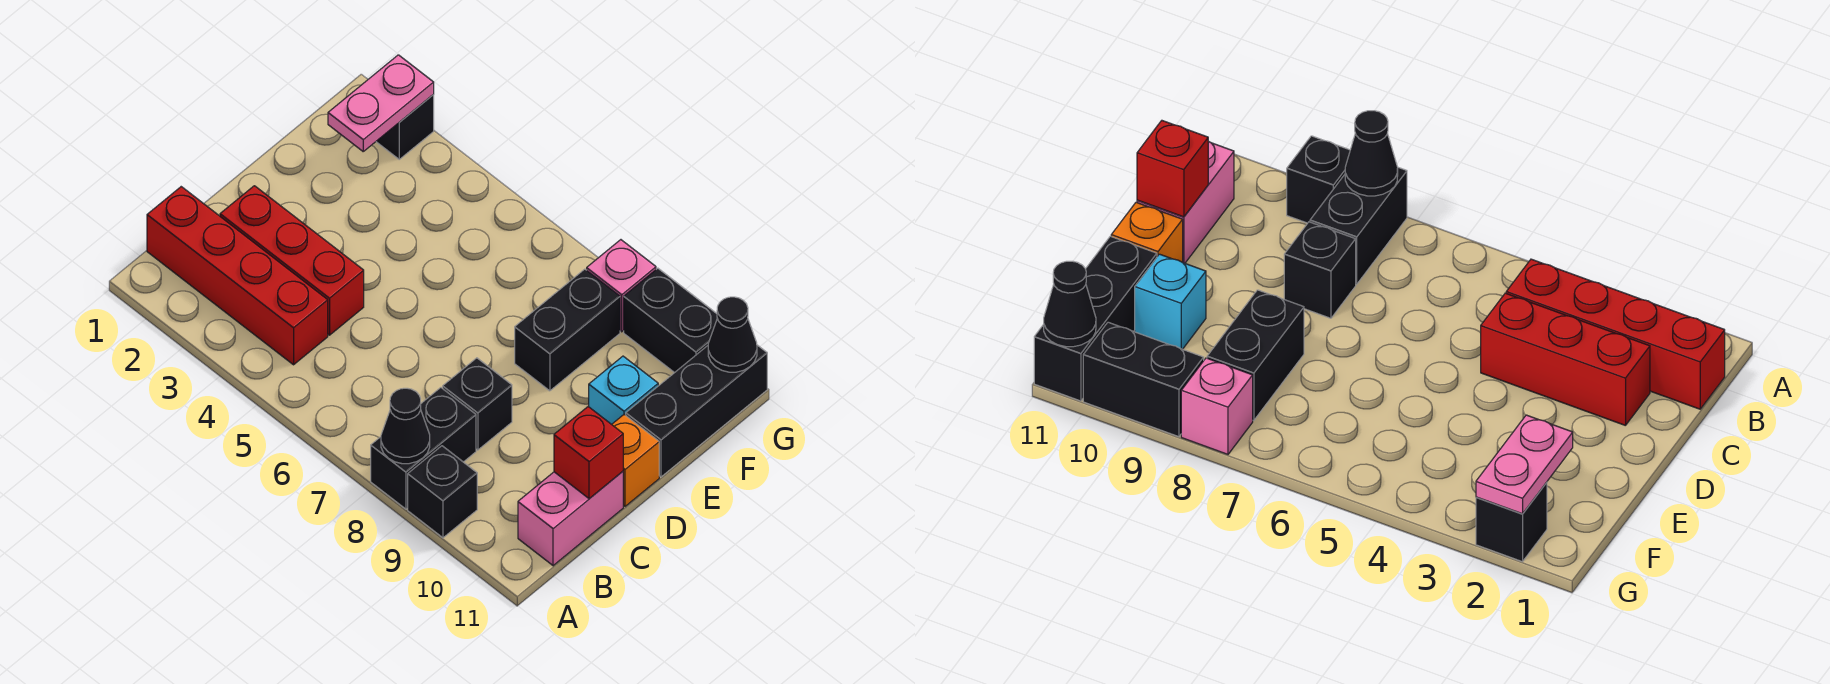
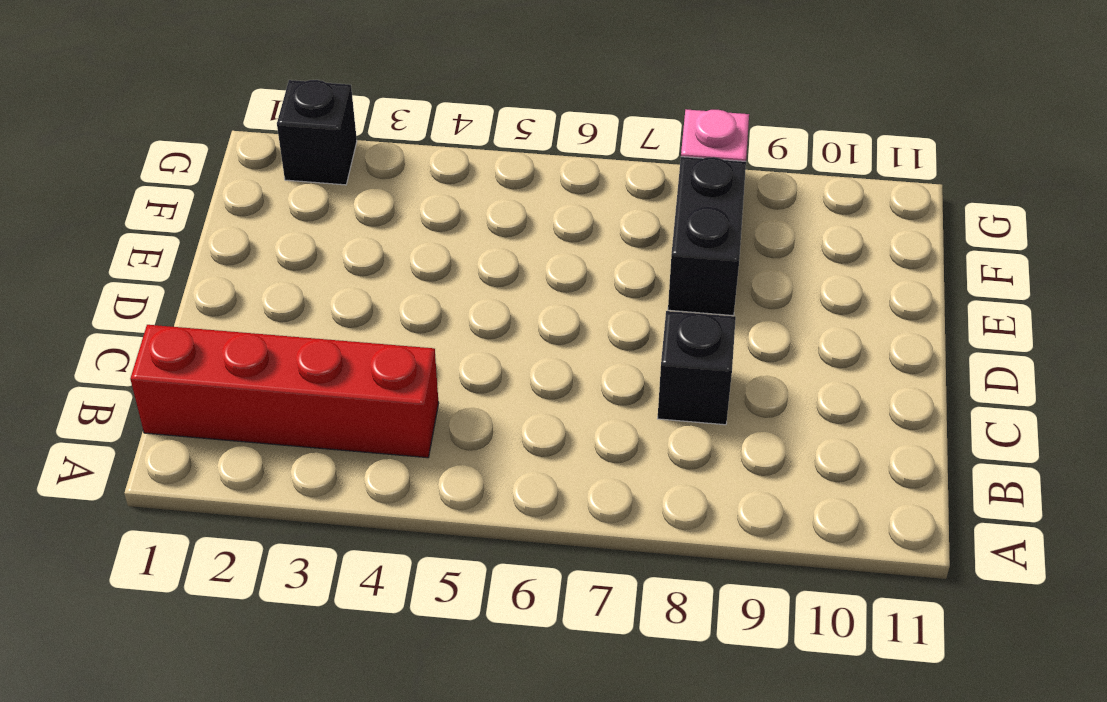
none -> black 1x2 brick [371,388,476,509]
none -> black 1x1 brick [408,446,477,538]
none -> pink 1x2 brick [518,471,623,566]

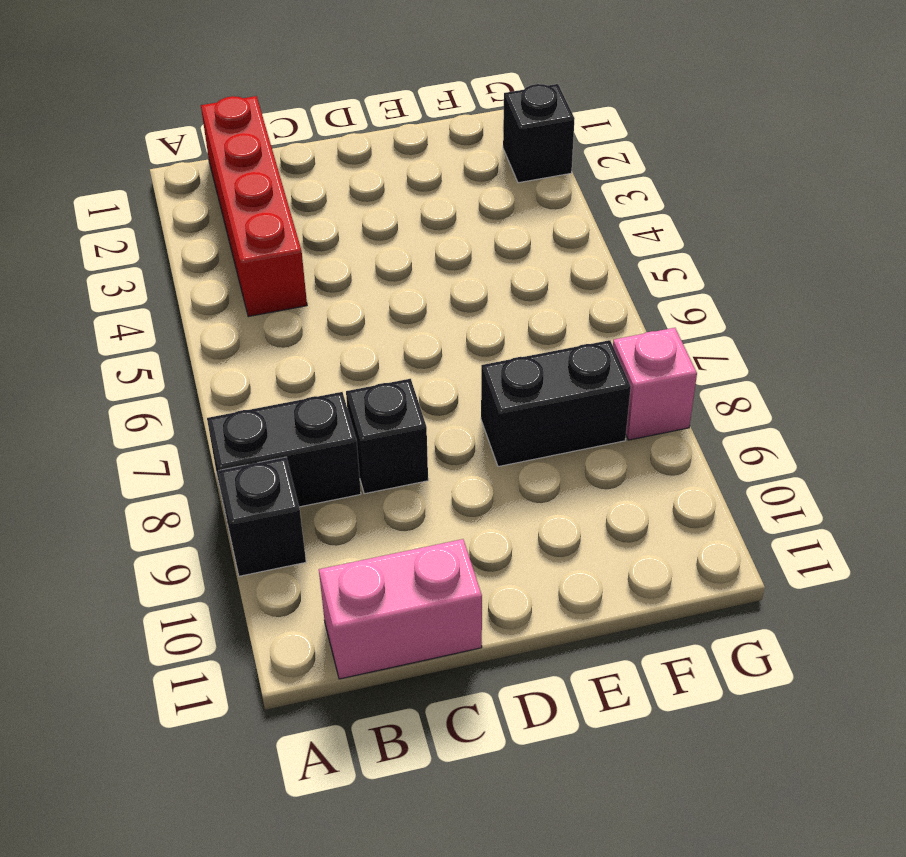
none -> red 1x3 brick [220,186,364,335]
none -> orange 1x1 brick [612,415,659,506]
none -> cyan 1x1 brick [589,356,658,424]

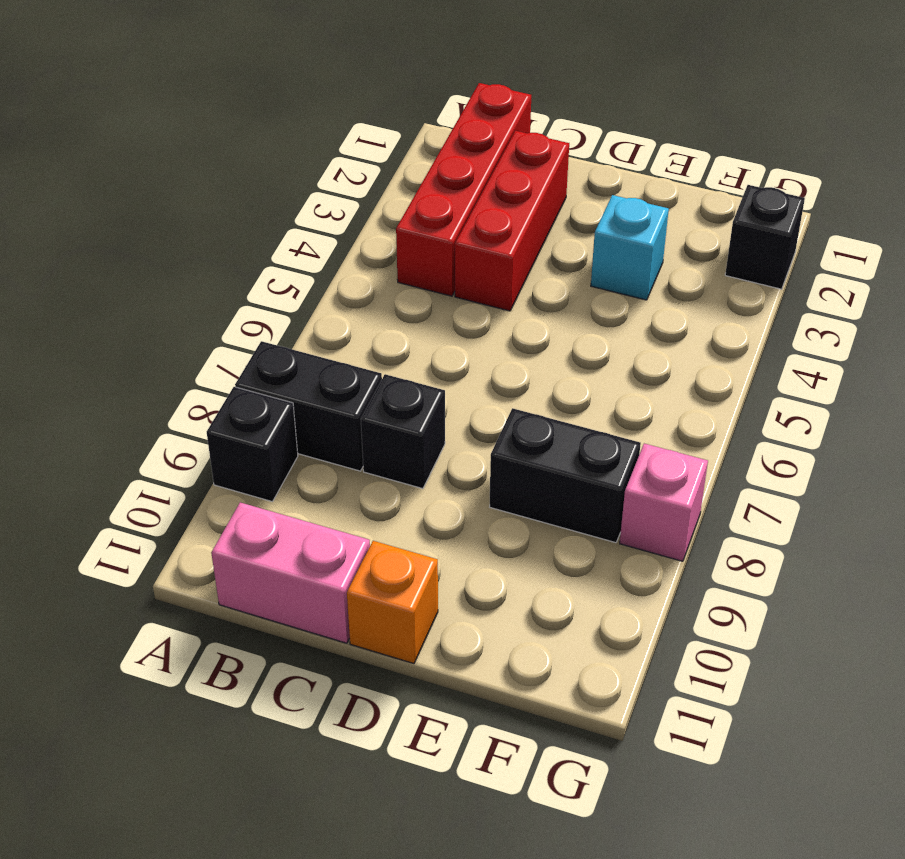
cyan 1x1 brick [591,195,669,300] -> cyan 1x1 brick moved to [589,356,658,424]
none -> black 1x3 brick [626,345,767,477]
none -> black 1x2 brick [624,268,717,373]
none -> black 1x1 cone [381,388,430,464]

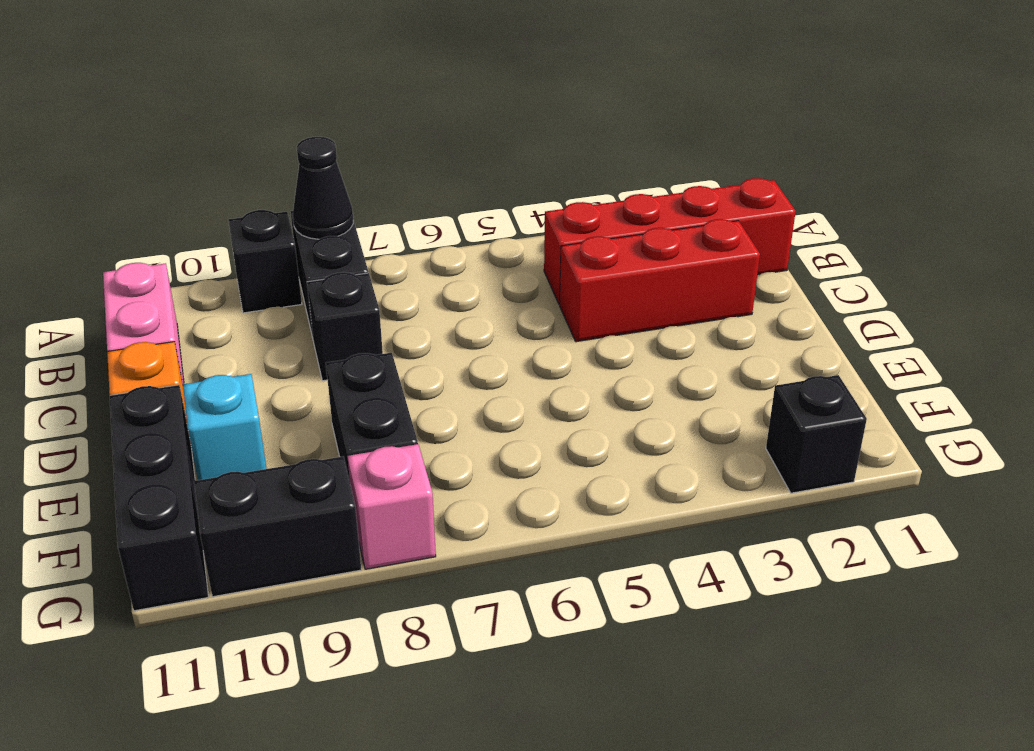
none -> red 1x1 brick [554,407,623,499]
none -> pink 1x2 plate [328,55,434,151]
none -> black 1x1 cone [708,297,757,372]

